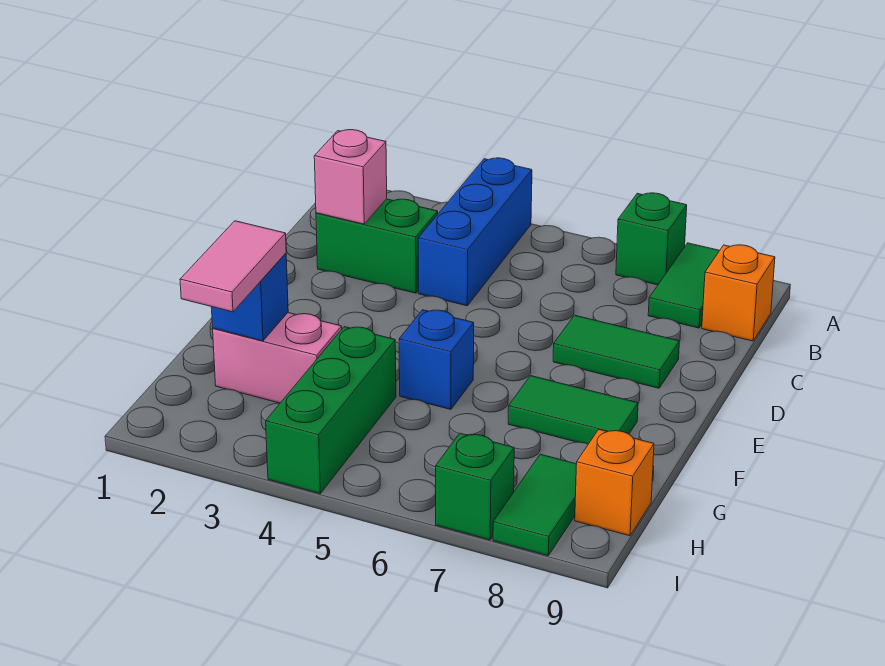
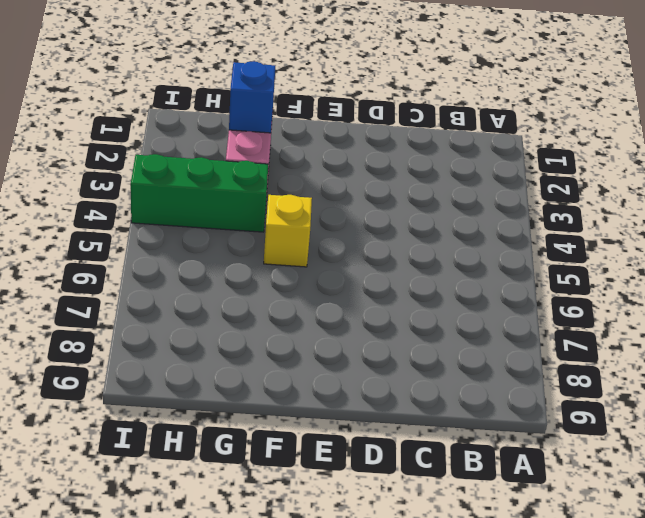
yellow 1x1 brick [264,195,312,267] -> blue 1x1 brick [399,310,474,409]
none -> blue 1x3 brick [418,158,532,306]
none -> green 1x1 brick [616,193,687,285]
none -> green 1x2 tile [648,243,720,328]

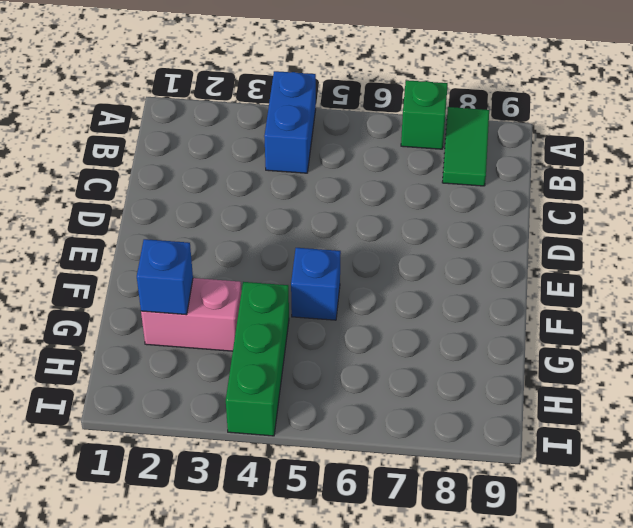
blue 1x2 brick [264,71,316,173] -> blue 1x3 brick [418,158,532,306]
none -> orange 1x1 brick [702,245,775,341]
none -> green 1x2 brick [316,199,438,293]
none -> green 1x2 tile [553,315,679,388]

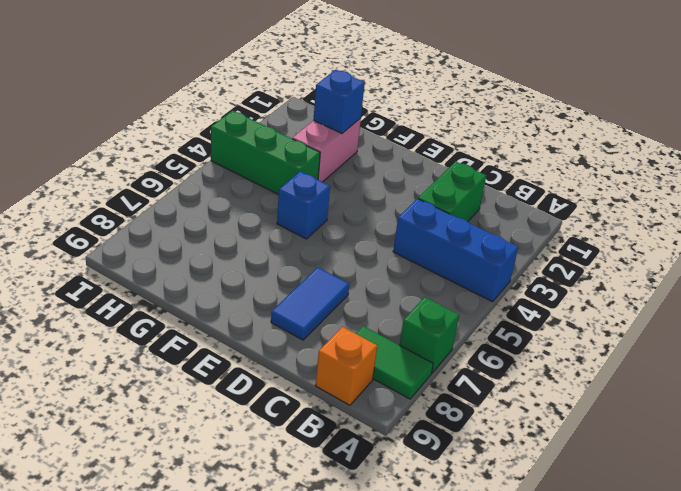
blue 1x2 tile [271,267,349,340] -> green 1x2 tile [553,315,679,388]
none -> green 1x2 tile [508,376,638,444]
none -> green 1x2 tile [493,454,577,556]
none -> orange 1x1 brick [575,430,654,536]

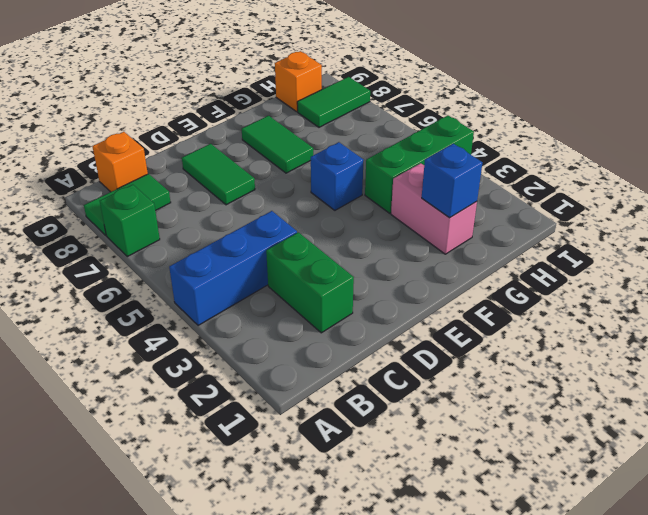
none -> green 1x1 brick [436,433,514,540]
none -> pink 1x1 brick [314,130,387,224]
none -> pink 1x2 tile [180,221,286,312]

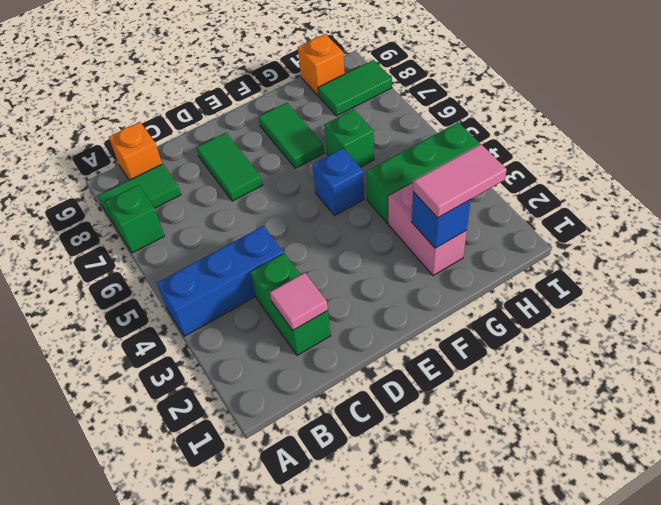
pink 1x1 tile [270,273,328,330] -> pink 1x1 brick [314,130,387,224]
green 1x1 brick [324,110,374,167] -> green 1x1 brick moved to [436,433,514,540]

